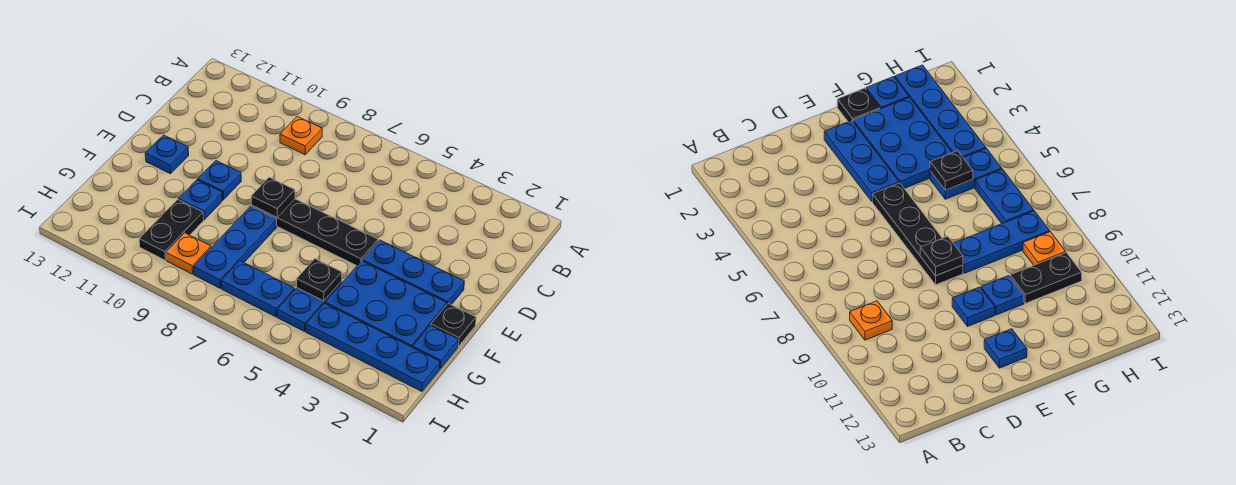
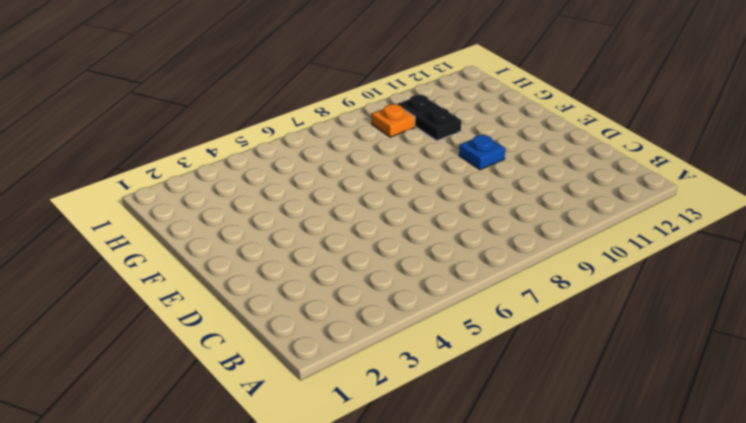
none -> orange 1x1 plate [280,117,322,155]
none -> blue 1x3 plate [362,240,464,305]
none -> black 1x4 plate [251,199,378,266]

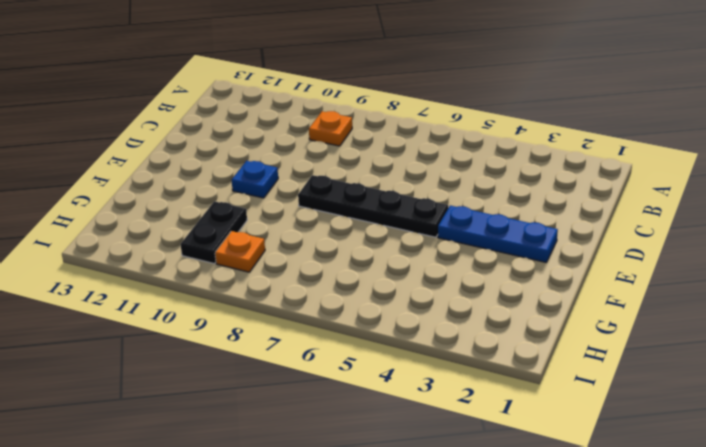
none -> blue 1x1 plate [145,135,189,174]
none -> black 1x1 plate [431,303,476,346]
none -> blue 2x3 plate [325,261,447,347]

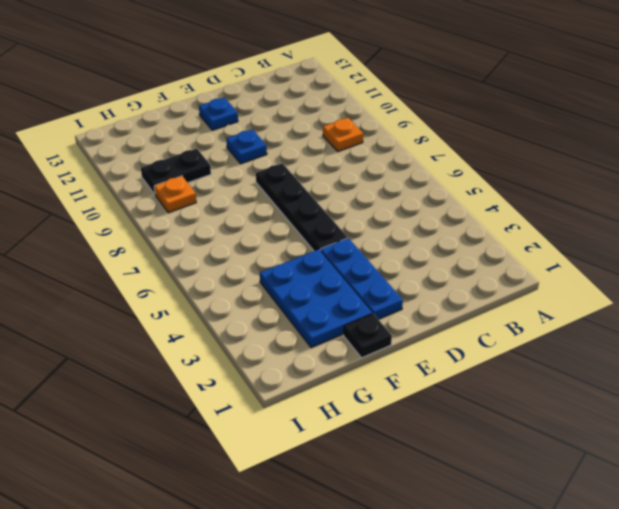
none -> blue 1x3 plate [194,206,277,288]
none -> blue 1x1 plate [179,180,223,220]
none -> blue 1x1 plate [413,325,458,369]

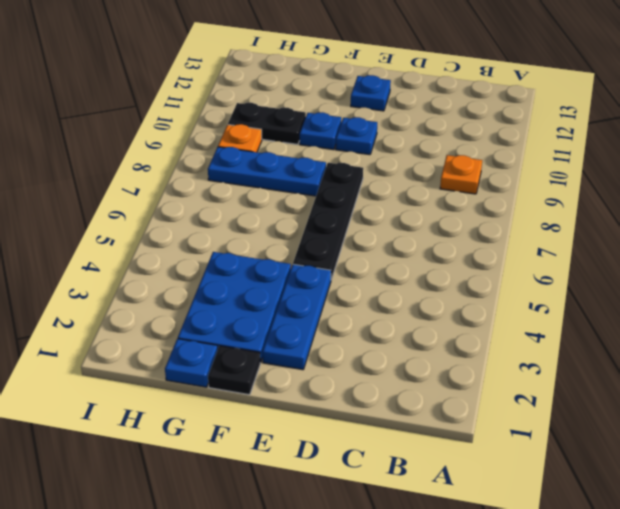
none -> blue 1x2 plate [277,281,342,332]
none -> blue 1x4 plate [306,303,440,392]
none -> blue 1x2 plate [221,261,294,317]

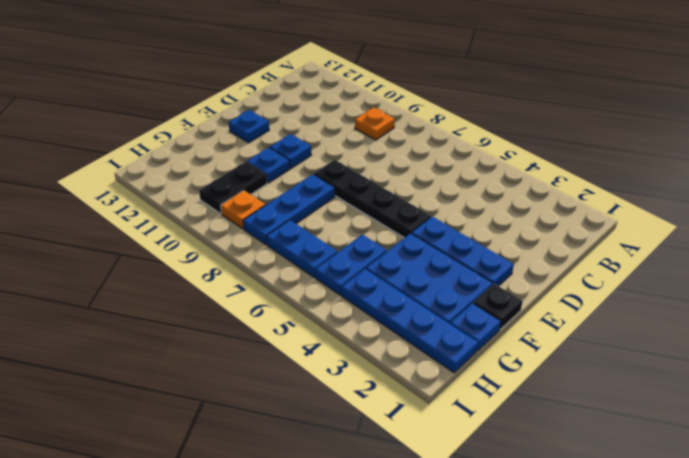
none -> black 1x1 plate [251,177,295,217]
none -> black 1x1 plate [297,259,342,301]

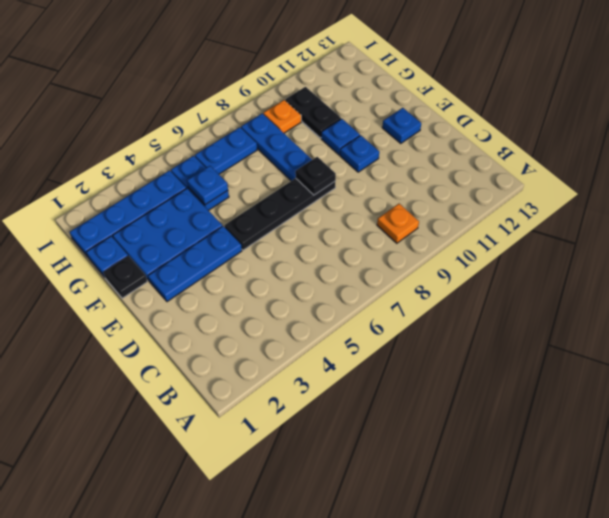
blue 1x1 plate [187,166,228,205] -> black 1x1 plate [297,259,342,301]

